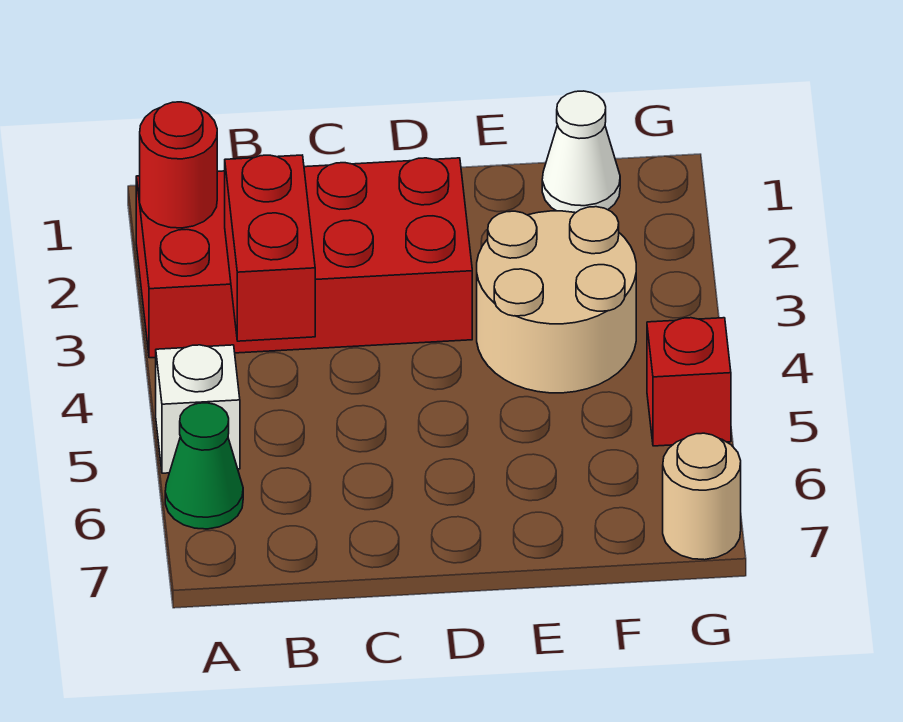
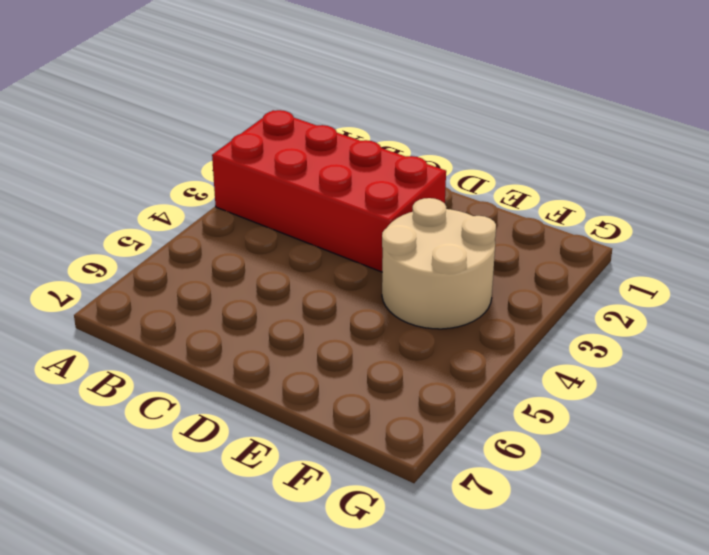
none -> white 1x1 brick [156,345,240,473]
none -> green 1x1 cone [165,403,243,529]

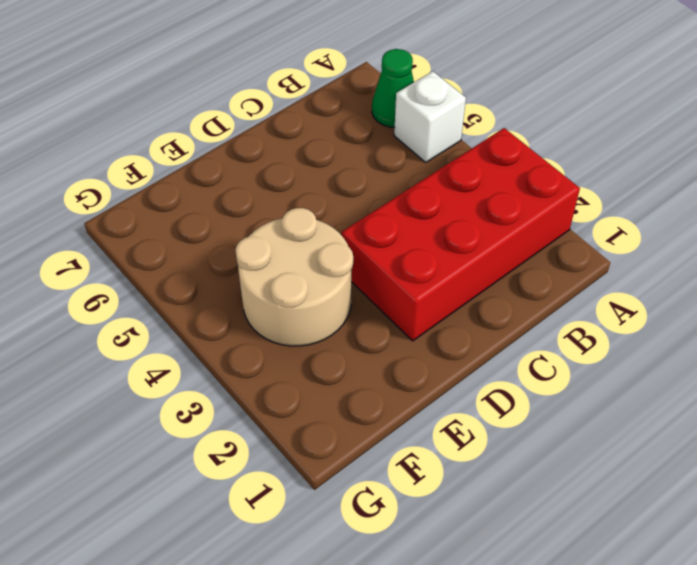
none -> white 1x1 cone [542,91,620,213]
none -> red 1x1 brick [647,318,731,446]

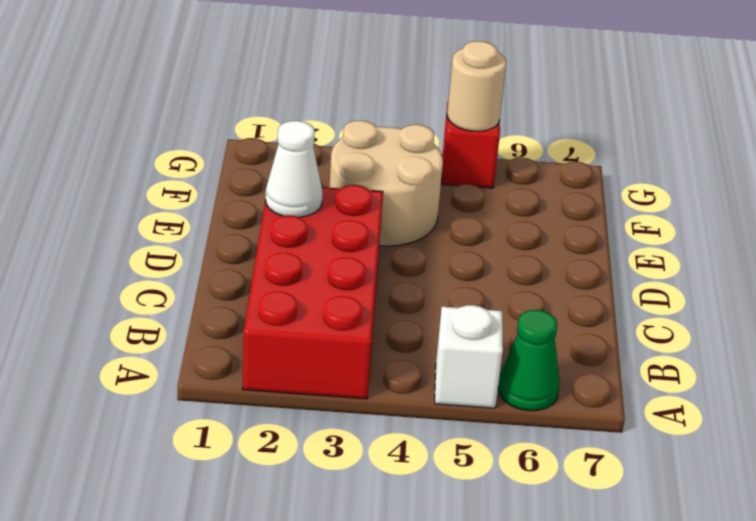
white 1x1 cone [266,121,323,217] -> white 1x1 cone moved to [542,91,620,213]
tan 1x1 round brick [447,41,506,131] -> tan 1x1 round brick moved to [663,433,741,560]
none -> red 1x1 round brick [140,102,217,228]
none -> red 1x2 brick [225,155,315,341]

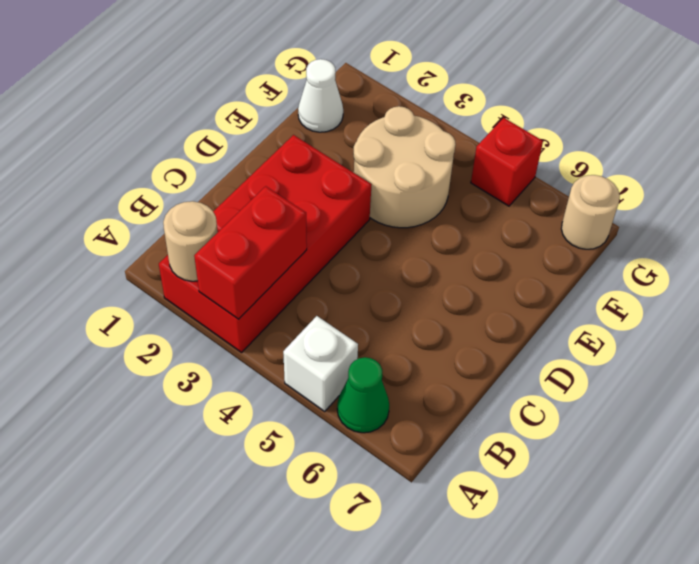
tan 1x1 round brick [163,201,218,281] -> red 1x1 round brick [140,102,217,228]
red 1x2 brick [194,186,307,319] -> red 1x2 brick turned to [225,155,315,341]

